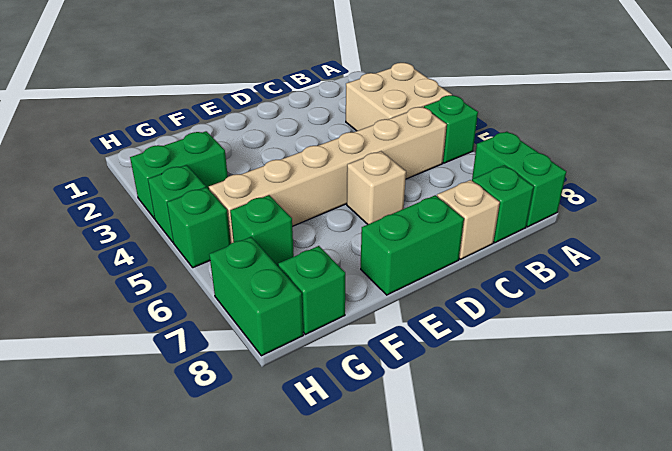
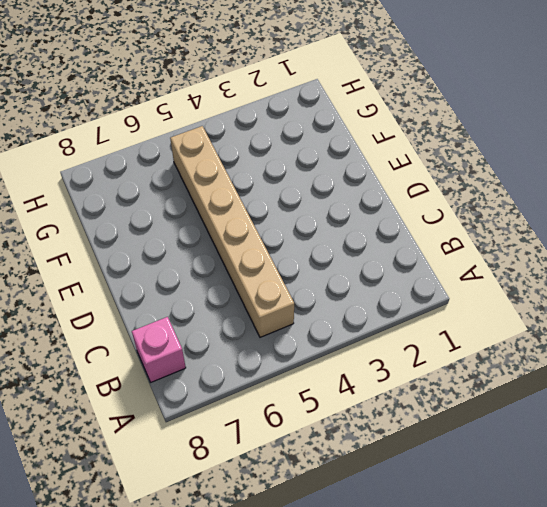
pink 1x1 brick [132,317,186,382] -> green 1x1 brick [472,165,534,243]
none -> tan 2x2 brick [346,63,452,131]
none -> green 1x1 brick [424,95,478,163]
none -> green 1x2 brick [472,132,566,227]

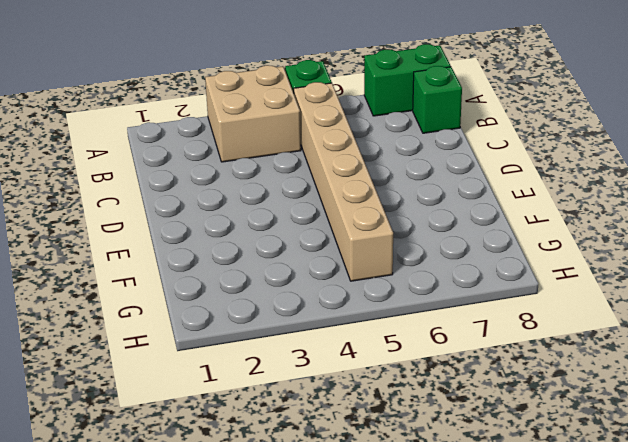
none -> tan 1x1 brick [437,180,500,259]
none -> tan 1x1 brick [347,151,406,224]
none -> green 1x2 brick [361,195,464,295]

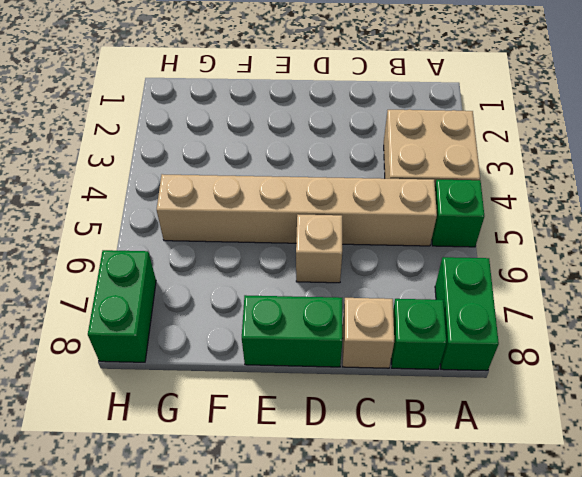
none -> green 1x2 brick [130,131,228,219]
none -> green 1x1 brick [230,195,294,266]
none -> green 1x1 brick [278,246,345,334]

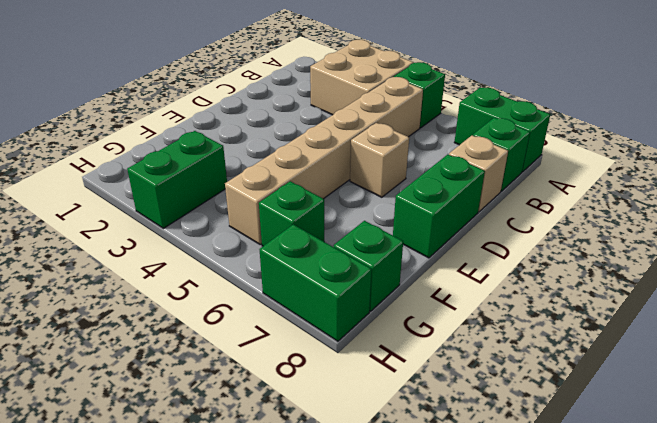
none -> green 1x1 brick [148,165,206,242]
none -> green 1x1 brick [167,187,231,268]

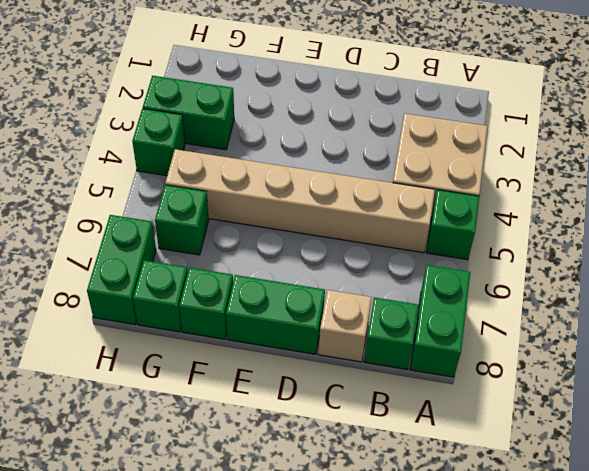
green 1x1 brick [179,268,233,339] -> green 1x1 brick moved to [167,187,231,268]
none -> tan 1x1 brick [347,151,406,224]

